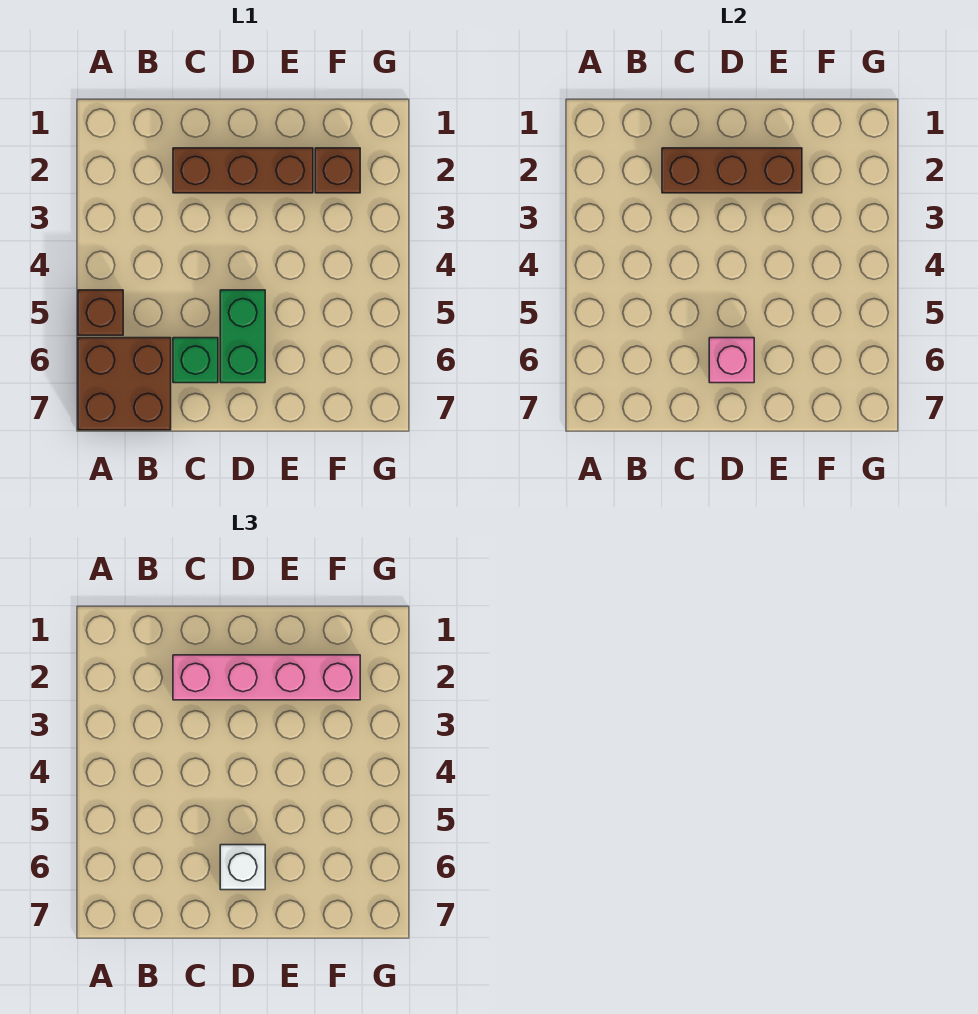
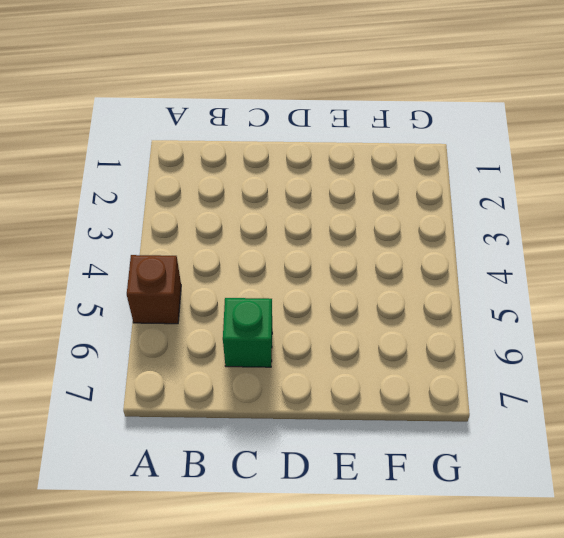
none -> brown 2x2 brick [78,338,171,430]
none -> brown 1x3 brick [173,148,313,193]

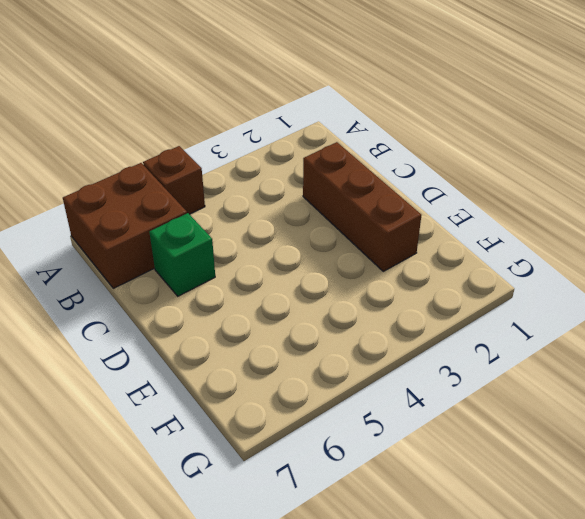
none -> green 1x2 brick [220,290,265,383]
none -> brown 1x1 brick [315,148,360,193]

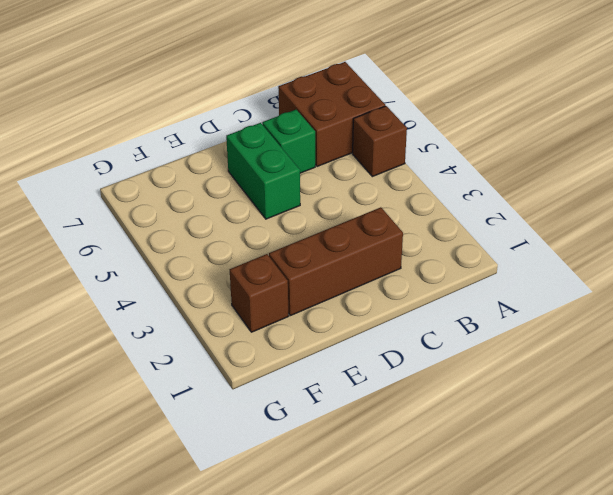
none -> brown 1x3 brick [662,148,802,193]
none -> pink 1x1 brick [709,338,754,383]

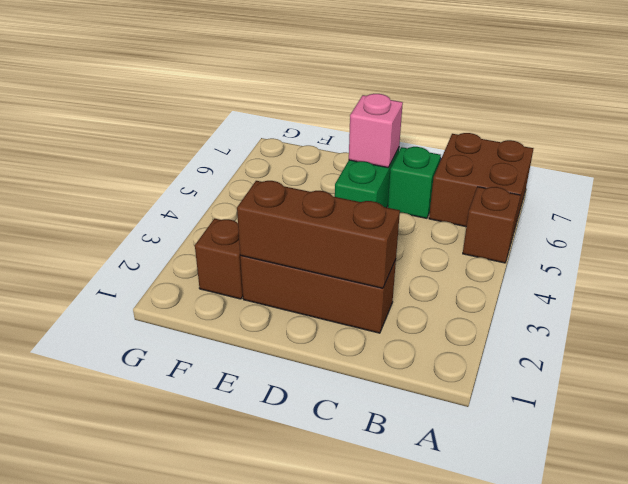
none -> pink 1x4 brick [173,655,360,700]
none -> white 1x1 brick [220,845,265,890]

